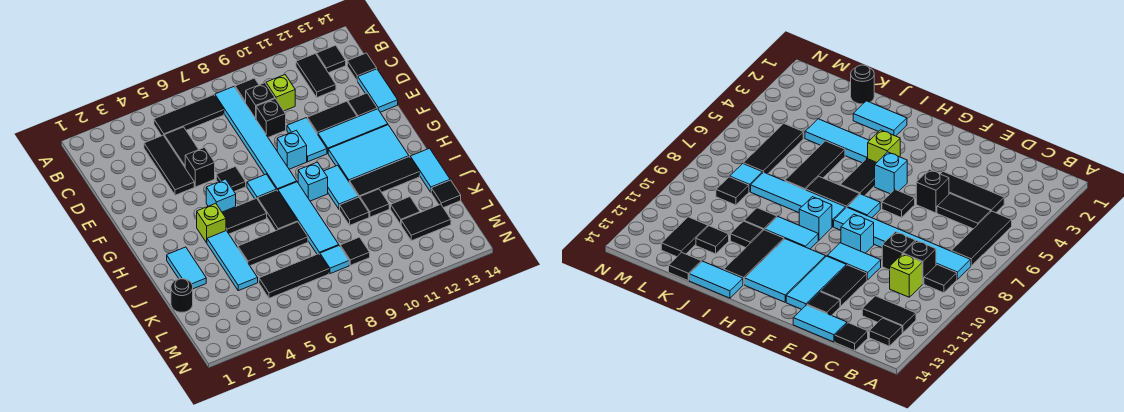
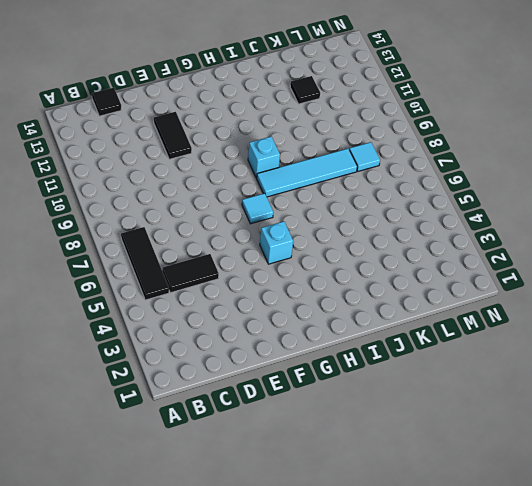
none -> cyan 1x6 tile [215,87,297,191]
none -> black 1x1 tile [235,78,259,103]
none -> black 1x2 tile [296,54,336,97]
none -> black 1x1 tile [316,45,346,73]

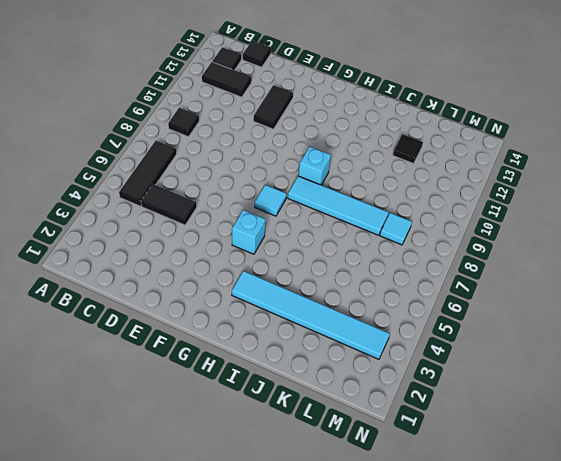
cyan 1x6 tile [232,271,390,359] -> cyan 1x6 tile moved to [215,87,297,191]
none -> black 1x3 tile [144,135,194,195]
none -> black 1x1 brick [246,83,275,118]
none -> lime 1x1 brick [266,75,295,111]
none -> black 1x1 brick [256,99,286,137]

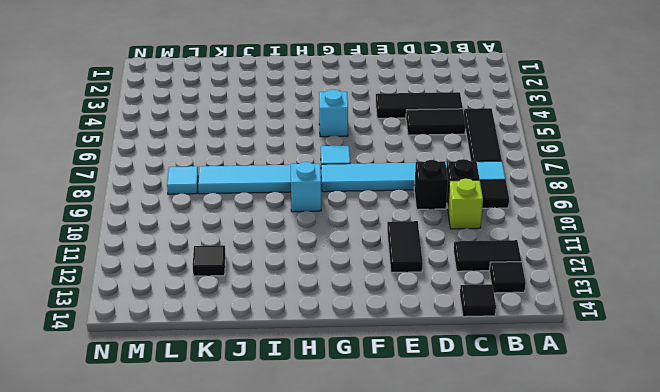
none -> cyan 1x2 tile [358,69,398,112]
none -> black 1x1 brick [185,147,215,187]
none -> cyan 1x2 tile [287,118,327,162]
none -> black 1x1 tile [348,93,377,117]

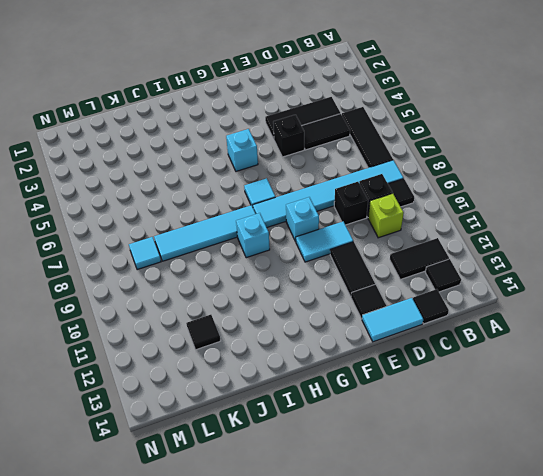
none -> black 1x1 tile [216,167,246,192]
none -> cyan 1x3 tile [318,109,388,153]
none -> cyan 2x3 tile [328,125,409,181]
none -> lime 1x1 brick [197,203,226,243]

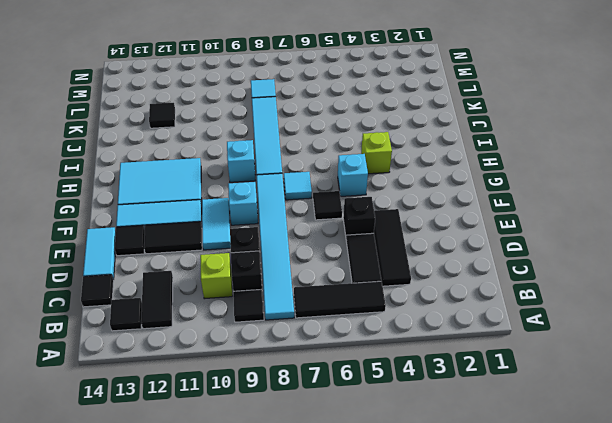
none -> black 1x2 tile [222,198,267,234]
none -> black 1x2 tile [258,190,297,230]
none -> cyan 1x2 tile [324,165,358,209]
none -> cyan 1x2 tile [167,247,206,289]

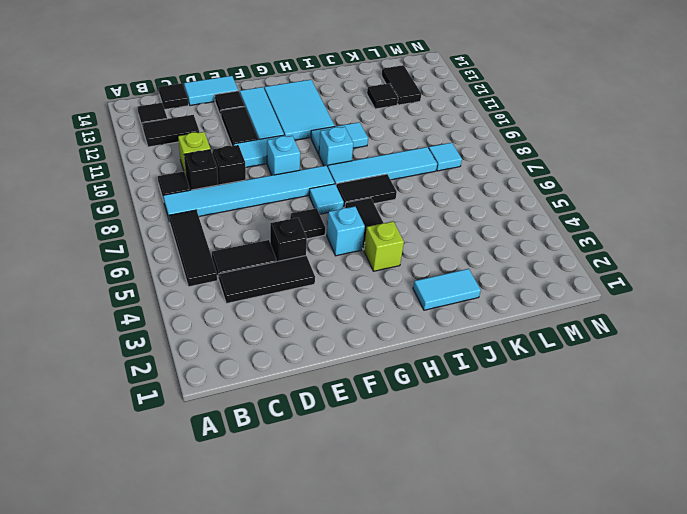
none -> cyan 1x3 tile [207,231,258,291]
none -> black 1x3 tile [349,157,419,198]
none -> cyan 1x2 tile [410,148,450,192]
none -> black 1x3 tile [238,222,308,266]

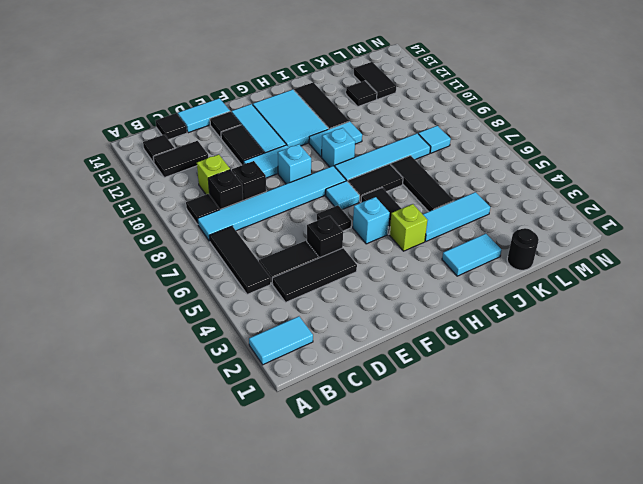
cyan 1x2 tile [249,316,313,365] -> cyan 1x2 tile moved to [410,148,450,192]
none -> black 1x1 tile [340,197,369,225]
none -> black 1x1 tile [360,189,389,217]
none -> black 1x1 tile [431,180,461,208]
none -> black 1x3 tile [259,254,329,298]

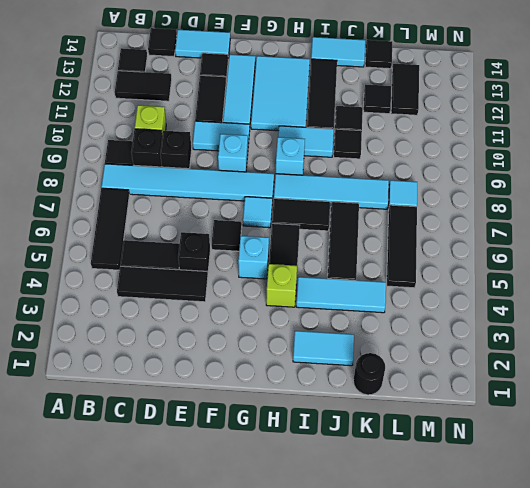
none -> black 1x1 tile [340,237,370,265]

